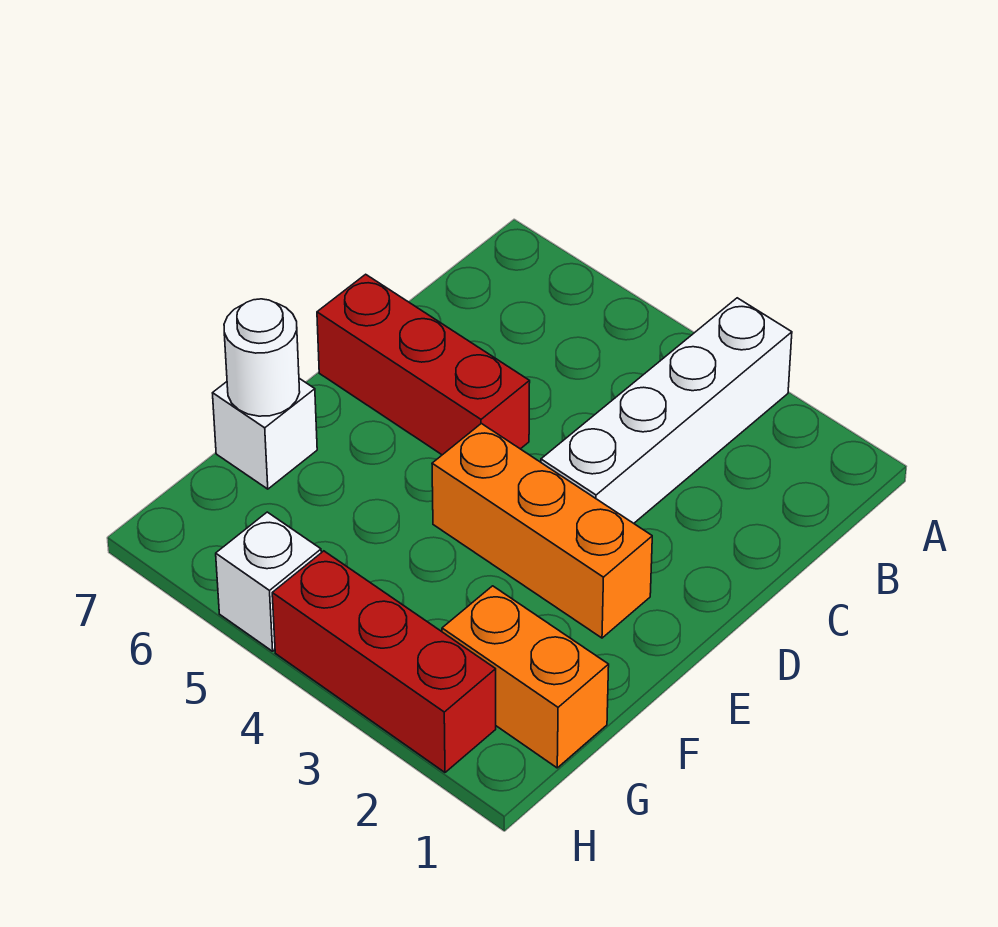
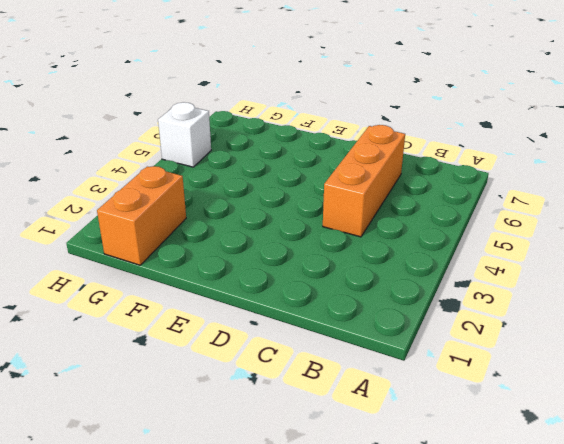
orange 1x3 brick [323,125,405,237] -> orange 1x3 brick moved to [432,424,652,638]
none -> white 1x4 brick [541,298,792,523]
none -> red 1x3 brick [317,274,530,455]

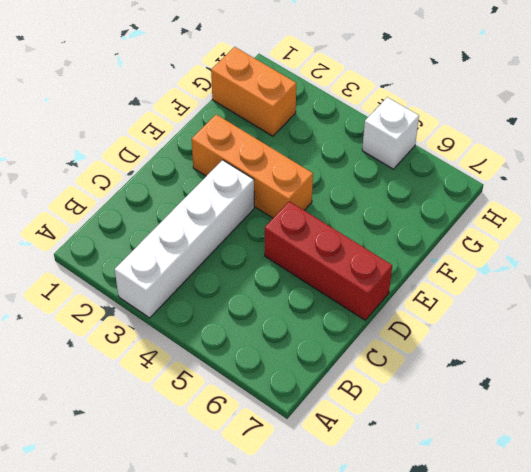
none -> white 1x1 brick [213,378,317,489]
none -> red 1x3 brick [272,551,496,772]

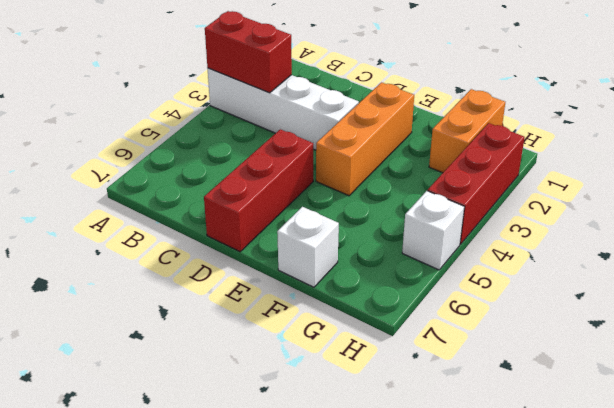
red 1x2 brick [205,11,292,93] -> none
none -> white 1x1 round brick [224,299,300,416]

